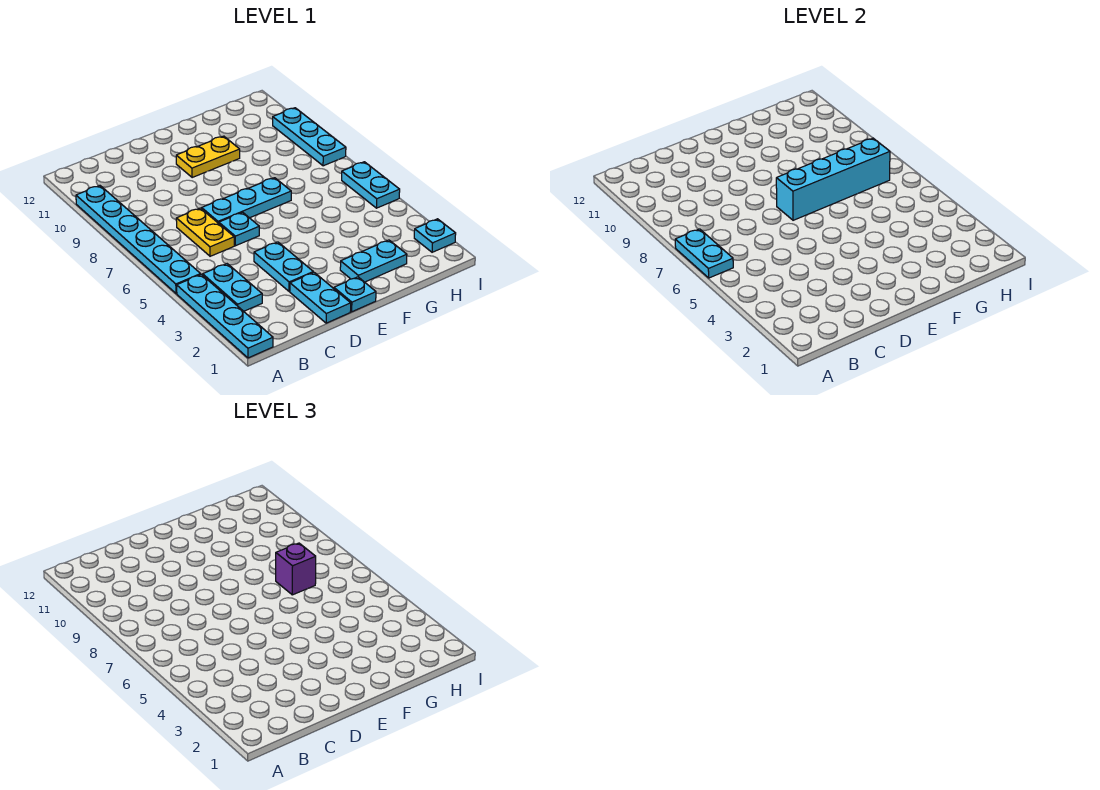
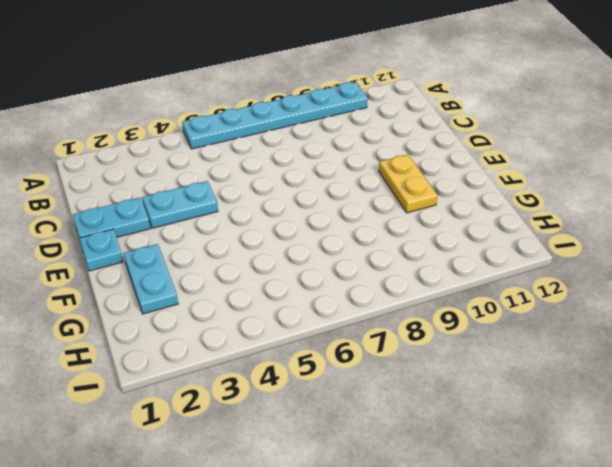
none -> cyan 1x4 plate [177,274,273,358]
none -> cyan 1x2 plate [203,264,262,311]
none -> yellow 1x2 plate [176,208,234,256]

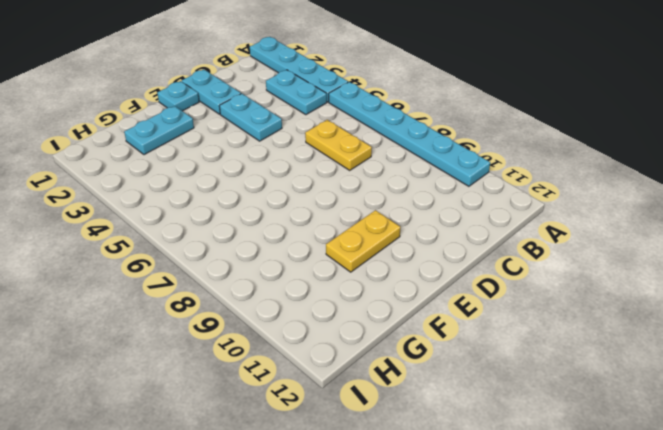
none -> cyan 1x1 plate [219,212,259,246]
none -> cyan 1x3 plate [202,178,291,223]
none -> cyan 1x1 plate [414,219,456,252]

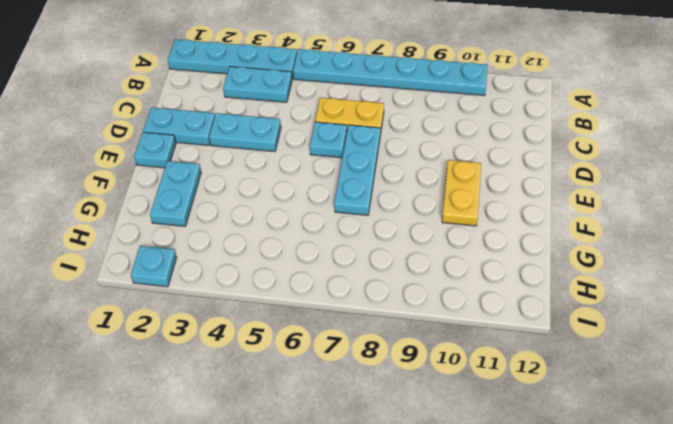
none -> cyan 1x2 plate [342,162,400,208]
none -> cyan 1x3 plate [273,108,346,166]
none -> cyan 1x2 plate [675,229,733,278]

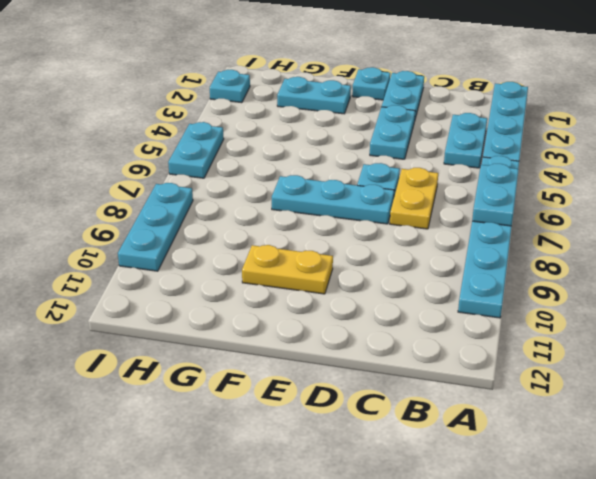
none -> cyan 1x4 brick [776,138,890,220]
none -> purple 1x1 brick [276,543,316,595]

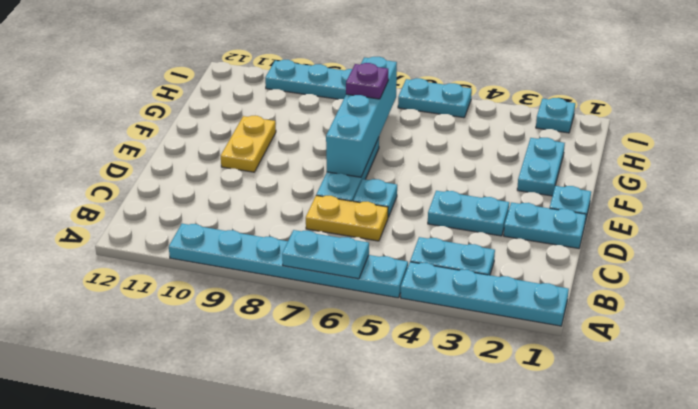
purple 1x1 plate [346,63,388,99] -> purple 1x1 brick [276,543,316,595]

